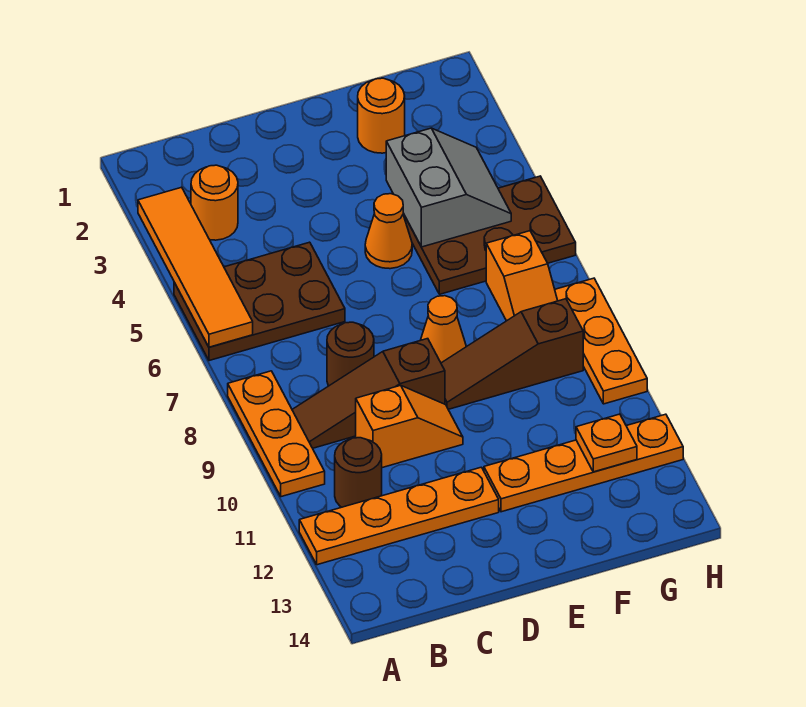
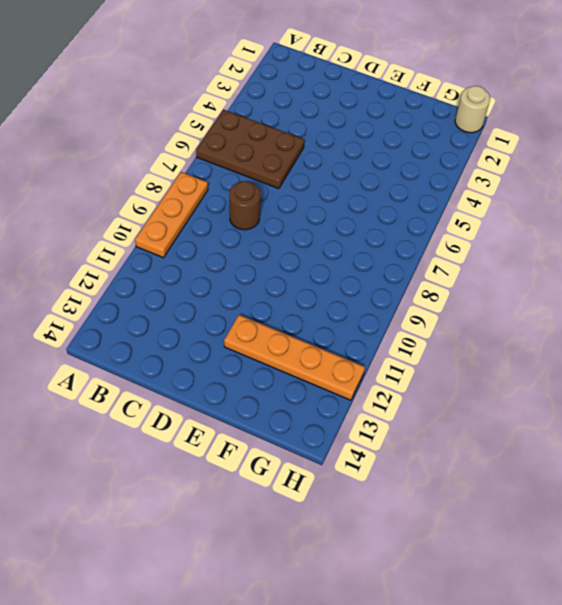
tan 1x1 round brick [455,86,490,133] -> none
none -> orange 1x4 plate [299,467,499,565]
none -> orange 1x1 round brick [191,165,238,240]
none -> brown 1x3 slope [292,339,445,448]

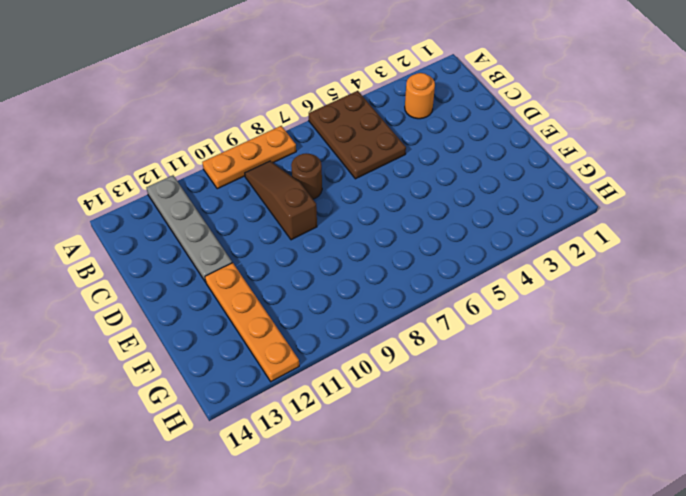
grey 1x4 plate [146,175,232,282] -> orange 1x4 plate [299,467,499,565]
none -> brown 1x1 round brick [335,438,382,507]
none -> orange 1x2 slope [356,385,463,468]
none -> orange 1x1 cone [365,194,412,269]

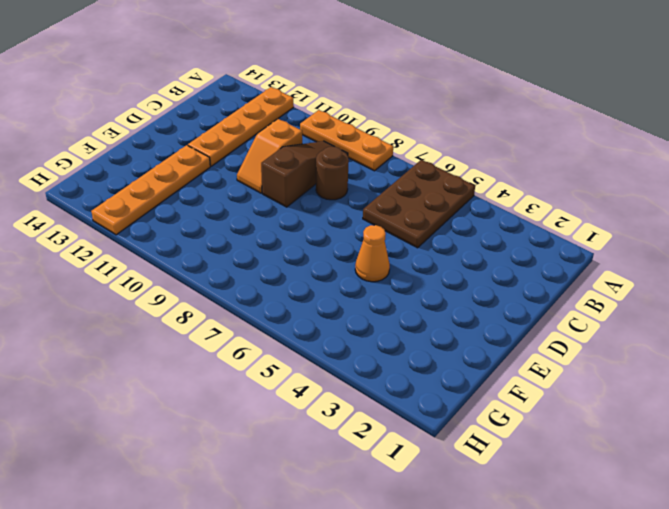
none -> orange 1x1 round brick [191,165,238,240]
none -> brown 1x1 round brick [335,438,382,507]
none -> orange 1x1 cone [421,296,466,363]

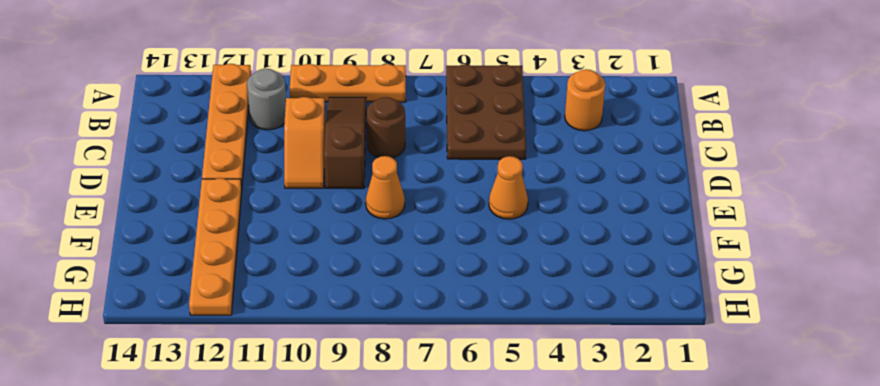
grey 1x1 round brick [247,69,286,130] -> brown 1x1 round brick [335,438,382,507]
none -> brown 1x3 slope [441,299,583,409]
none -> orange 1x1 round brick [358,78,405,153]
none -> brown 2x3 plate [404,176,576,294]

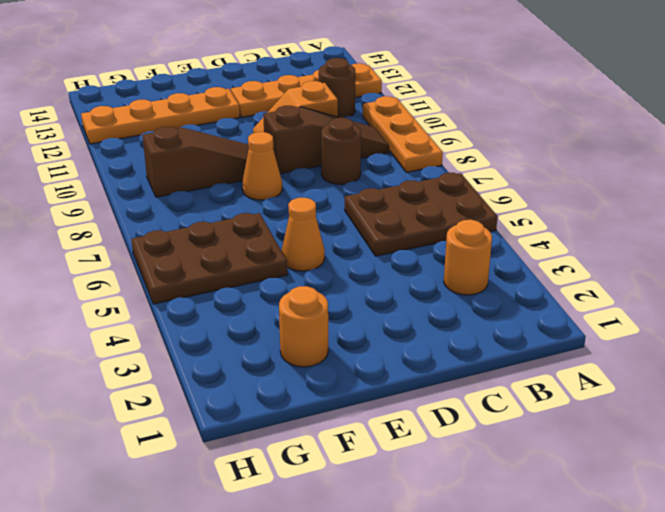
none -> orange 1x2 slope [486,231,558,321]
none -> orange 1x3 plate [555,278,647,404]
none -> orange 1x4 tile [138,187,253,347]

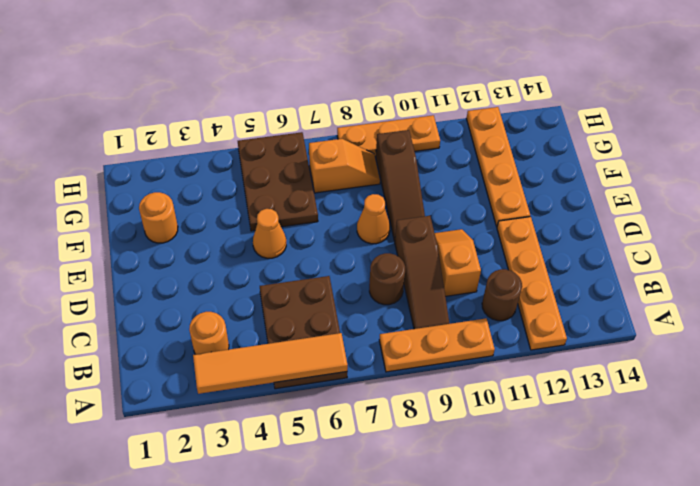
none -> grey 2x2 slope [386,128,511,247]
none -> orange 1x1 plate [576,414,637,472]

